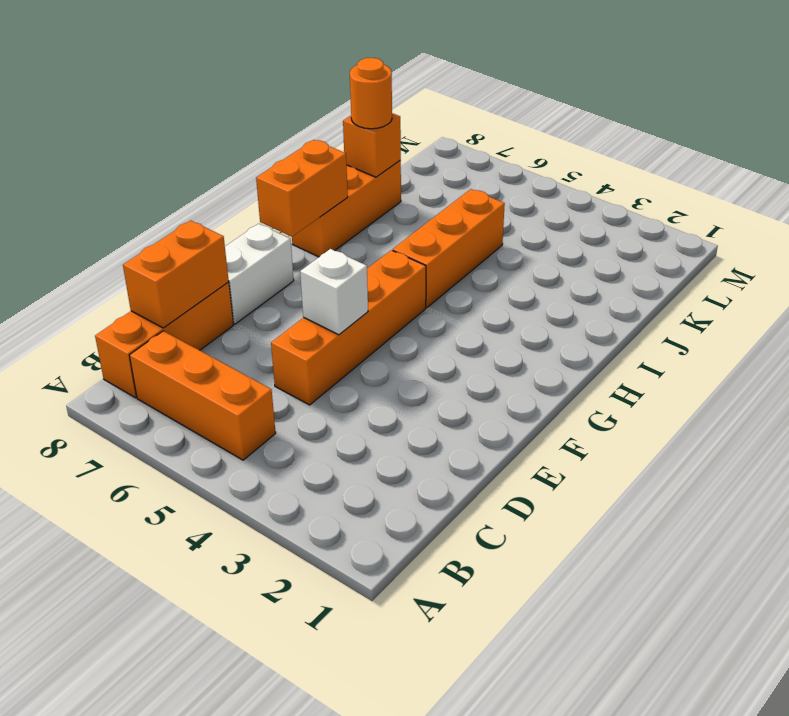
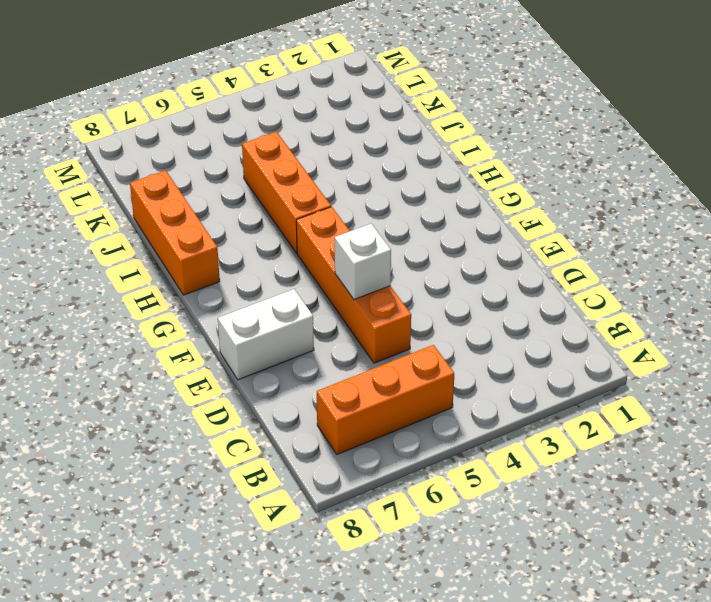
white 1x2 brick [218,289,314,380] -> white 1x2 brick turned to [225,224,294,324]
none -> orange 1x3 brick [95,282,233,398]
none -> orange 1x2 brick [123,220,229,328]

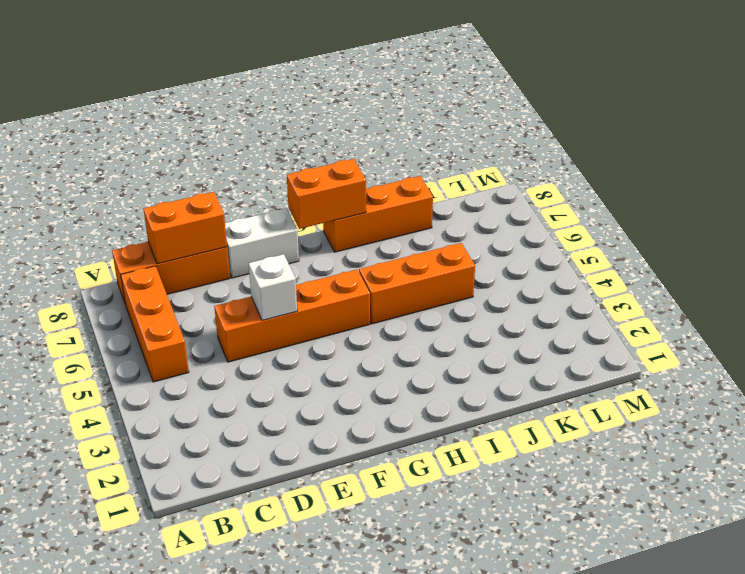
none -> orange 1x1 brick [343,113,401,177]
none -> orange 1x1 round brick [350,58,392,129]

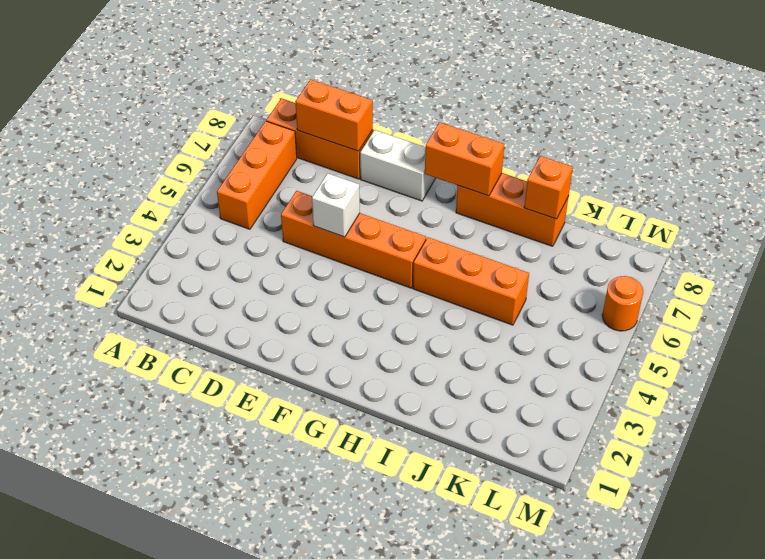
orange 1x1 round brick [602,276,643,331] -> orange 1x1 round brick moved to [350,58,392,129]

